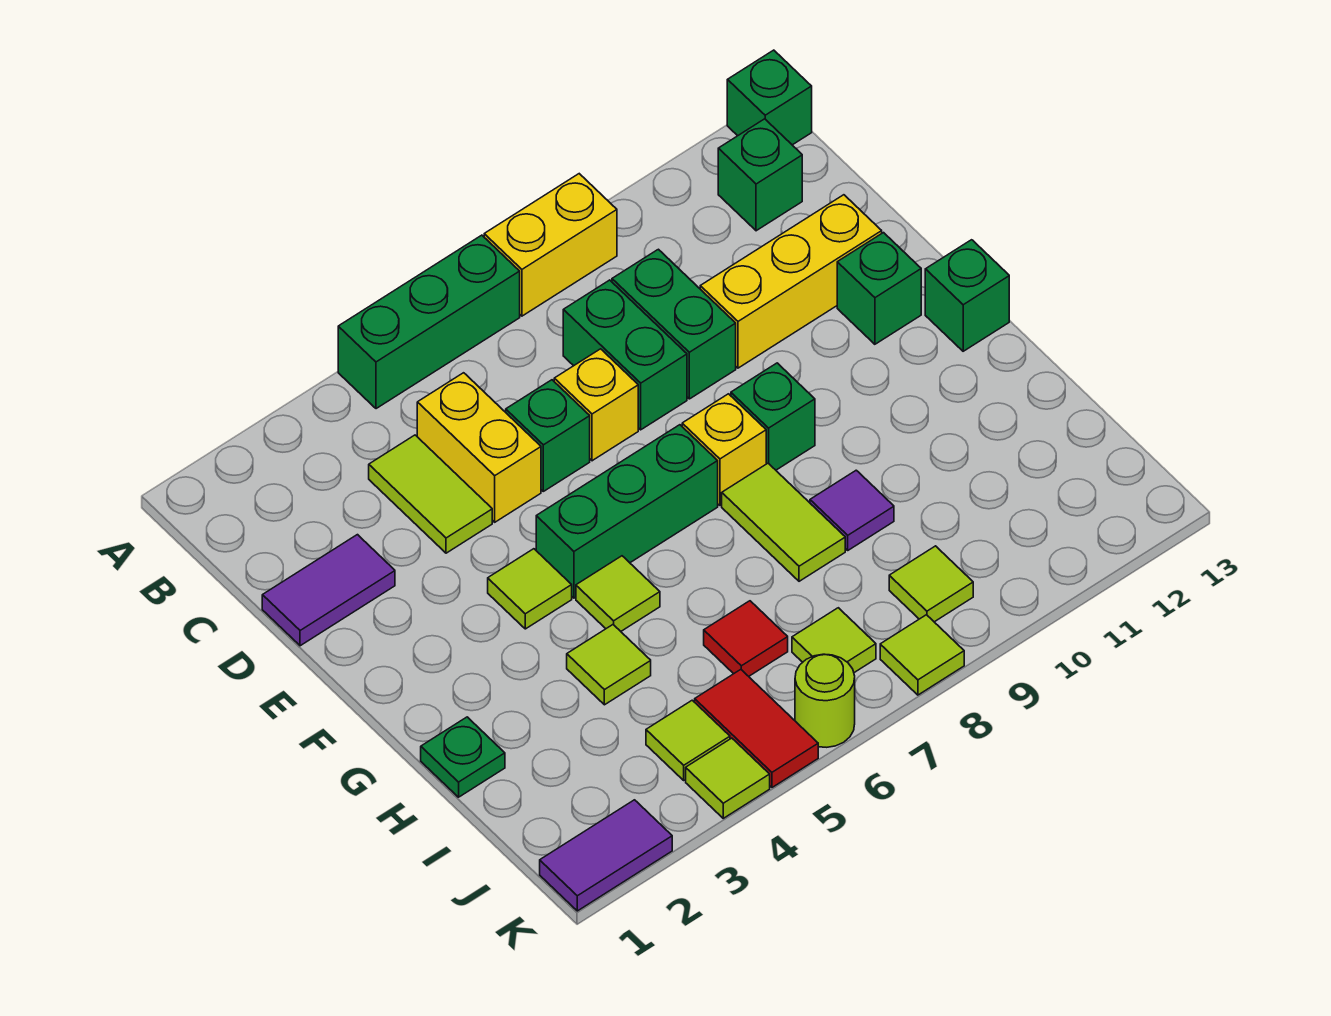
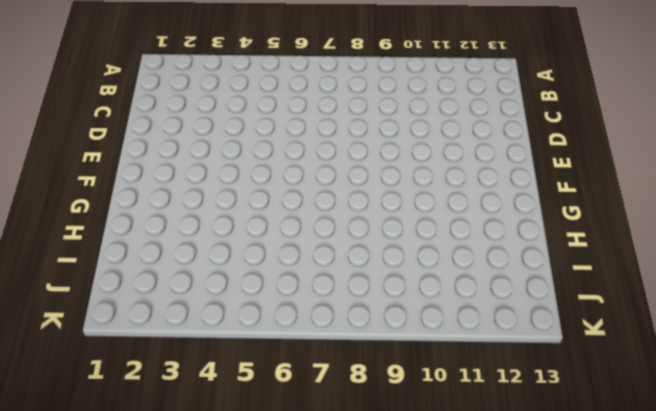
none -> green 1x3 brick [338,235,520,409]
none -> yellow 1x2 brick [484,174,617,316]
none -> green 1x1 brick [727,50,812,145]
none -> green 1x1 brick [718,119,802,231]

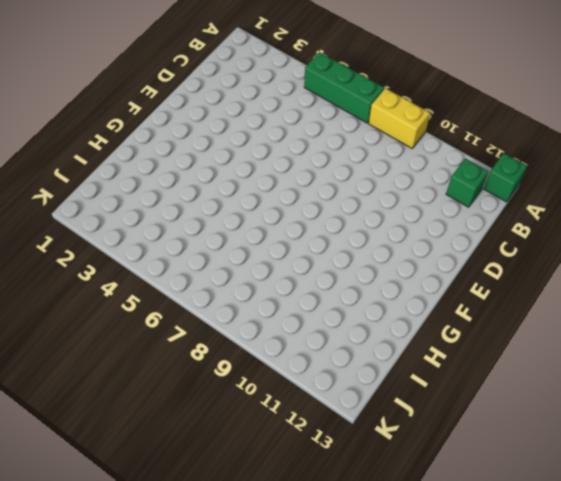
none -> lime 1x2 tile [369,435,492,553]
none -> yellow 1x2 brick [417,373,541,522]
none -> green 1x2 brick [563,280,687,430]
none -> green 1x2 brick [612,249,736,399]

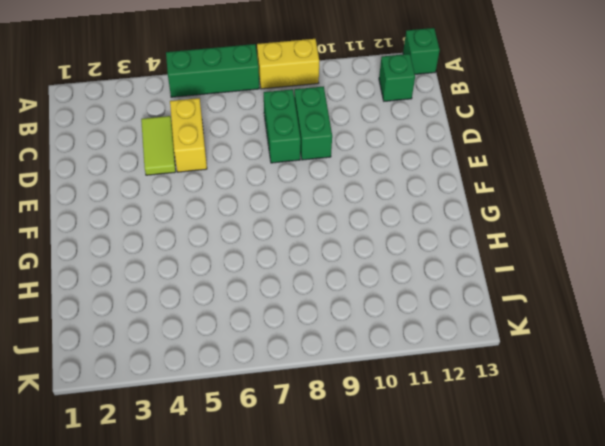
none -> purple 1x2 tile [262,535,395,646]
none -> green 1x1 brick [506,380,590,491]
none -> yellow 1x1 brick [554,349,638,461]
none -> yellow 1x3 brick [700,195,882,368]

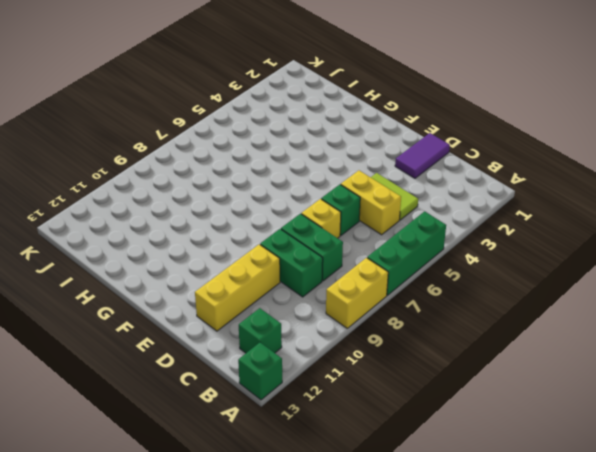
none -> green 1x1 brick [837,233,921,344]
none -> lime 1x1 tile [488,549,572,629]
none -> green 1x3 brick [536,425,718,598]
none -> yellow 1x1 brick [682,394,766,505]

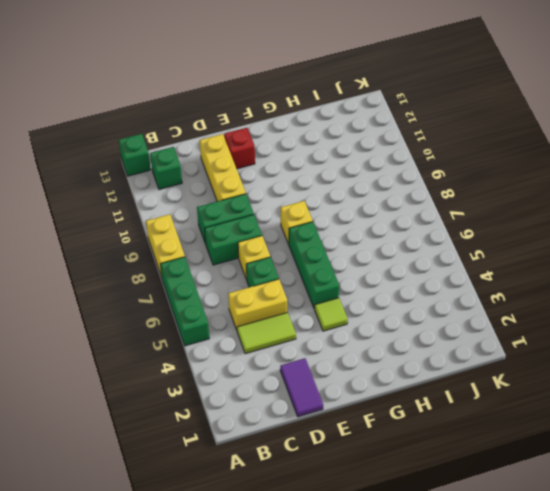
red 1x1 brick [224,128,255,169] -> green 1x1 brick [837,233,921,344]
none -> green 1x1 brick [731,363,815,470]
none -> green 1x1 brick [925,240,1009,351]
none -> lime 1x1 tile [576,556,660,631]
none -> lime 1x2 tile [722,463,845,581]

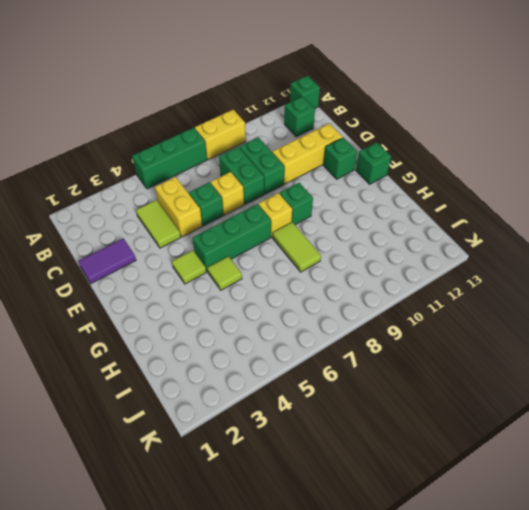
none -> green 1x1 plate [421,717,505,797]
none -> lime 1x1 tile [567,625,651,705]
none -> purple 1x1 tile [810,470,894,550]
none -> red 1x1 tile [704,601,788,676]

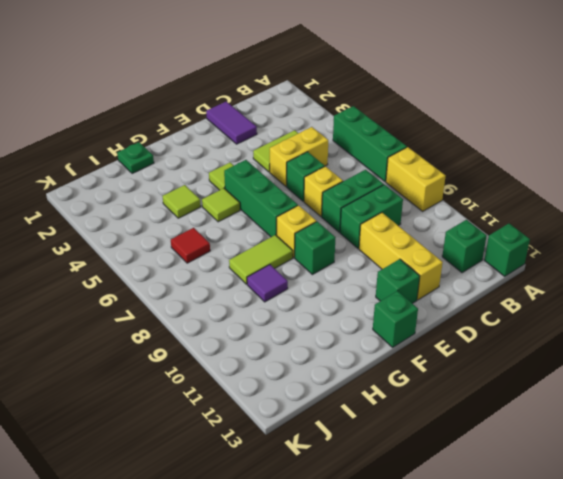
none -> lime 1x1 tile [646,700,730,780]
none -> red 1x2 tile [695,670,818,787]
none -> lime 1x1 tile [792,608,876,673]
none -> lime 1x1 tile [889,546,973,622]

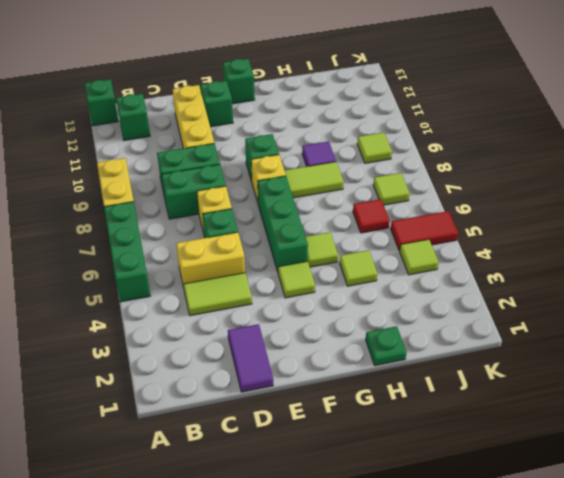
none -> purple 1x2 tile [540,800,672,911]
none -> lime 1x1 tile [686,738,770,818]
none -> lime 1x1 round brick [795,654,855,747]
none -> lime 1x1 tile [880,615,964,695]

